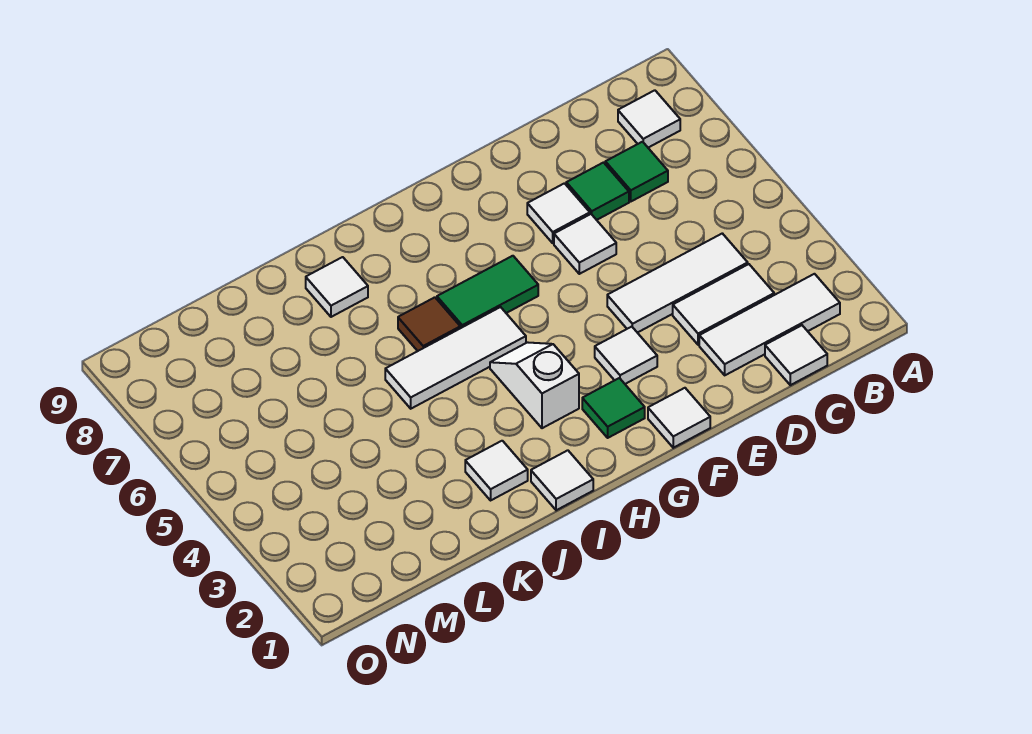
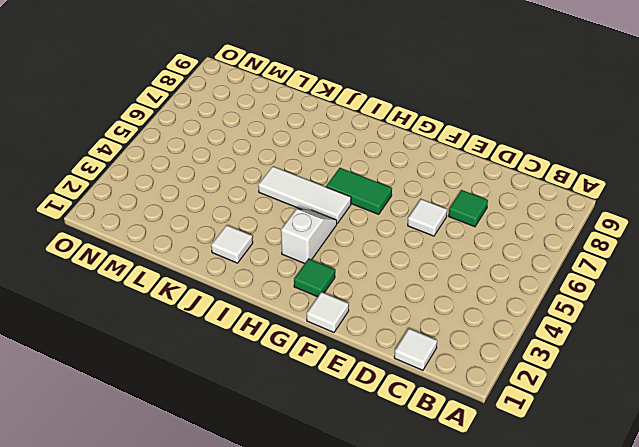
none -> white 1x3 tile [699,274,840,375]
none -> white 1x1 tile [618,90,680,148]
none -> white 1x2 tile [673,264,774,345]

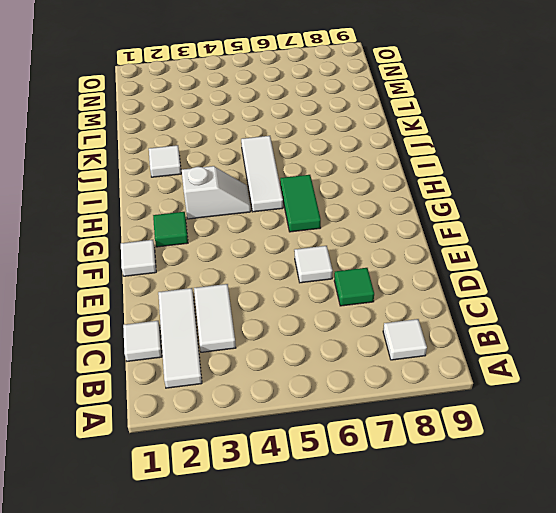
none -> white 1x3 tile [607,233,748,333]
none -> green 1x1 tile [605,142,668,201]
none -> white 1x1 tile [527,183,590,243]

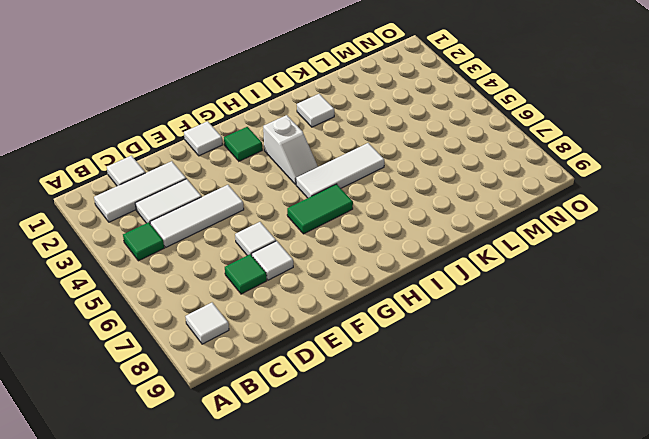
green 1x1 tile [123,222,164,261] -> green 1x1 tile moved to [605,142,668,201]
none -> white 1x1 tile [595,327,657,384]
none -> white 1x1 tile [531,450,593,510]
none -> brown 1x1 tile [398,297,460,351]

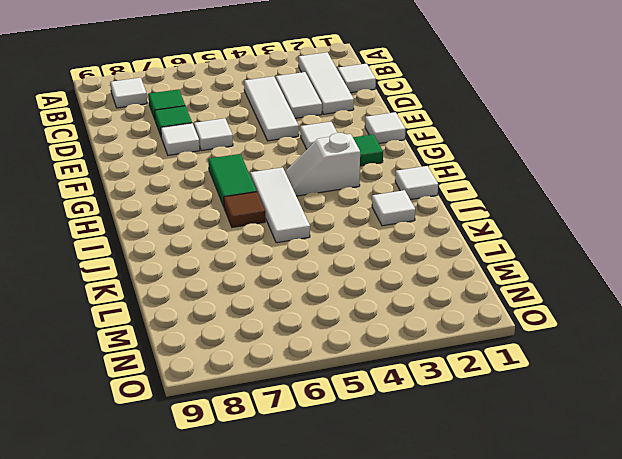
none -> white 1x1 tile [306,257,368,317]

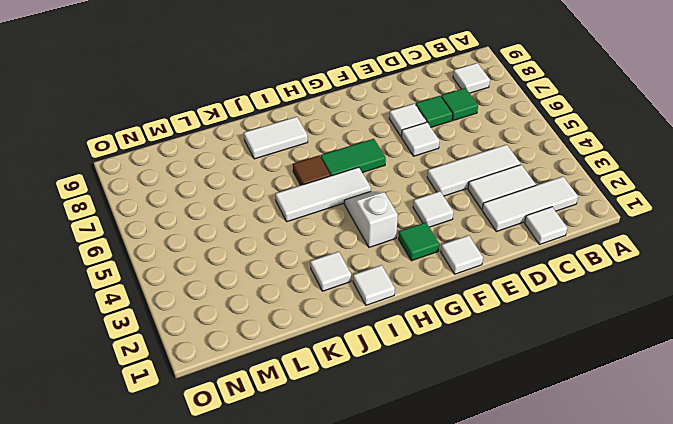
white 1x2 tile [244,117,308,159] -> white 1x1 tile [306,257,368,317]

